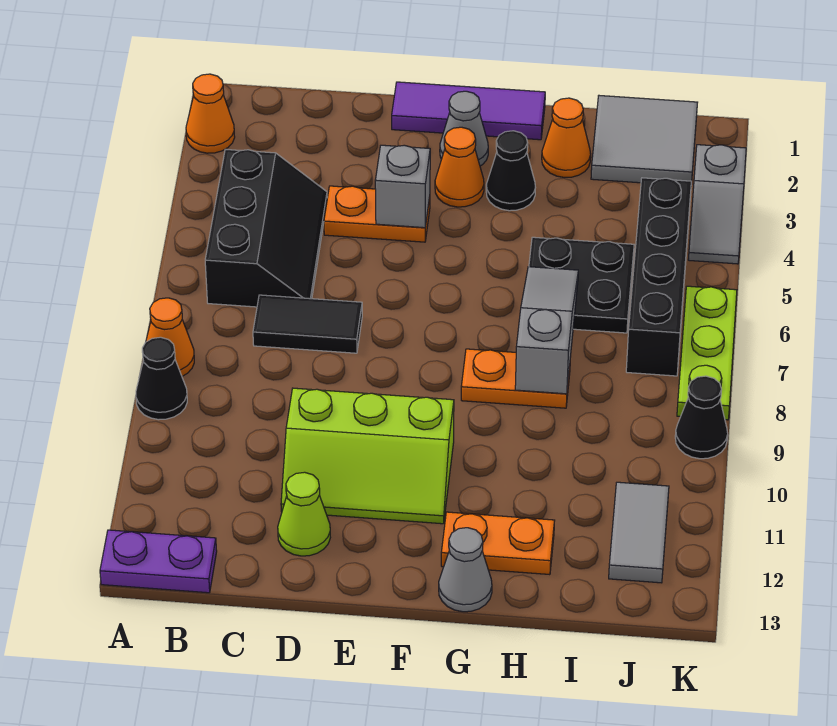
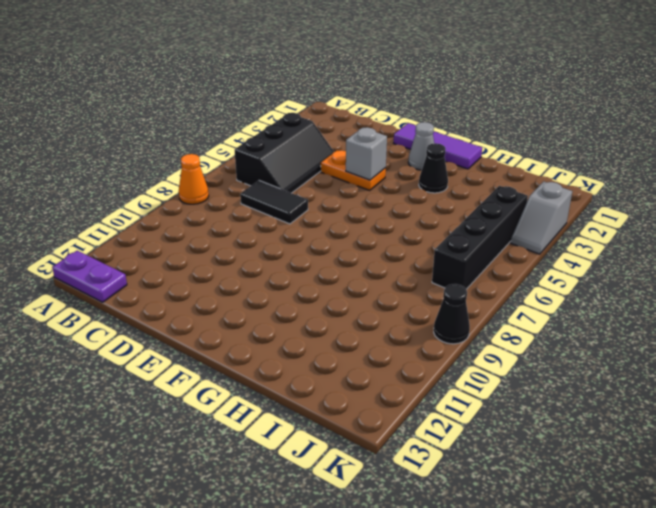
none -> orange 1x1 cone [186,74,235,153]
none -> black 1x1 cone [136,337,187,420]
none -> lime 2x3 slope [281,388,454,524]

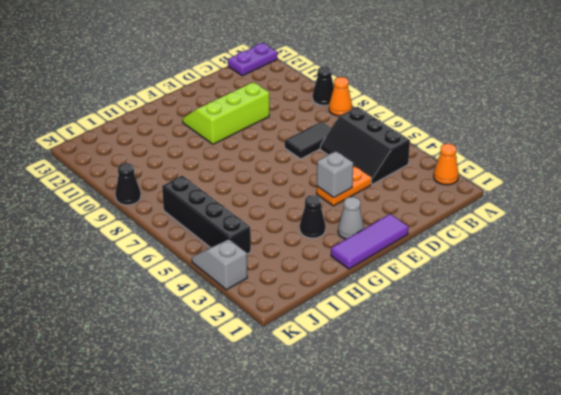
none -> lime 1x1 cone [278,472,330,556]
none -> orange 1x1 cone [435,127,484,207]
none -> orange 1x2 plate [461,349,570,408]

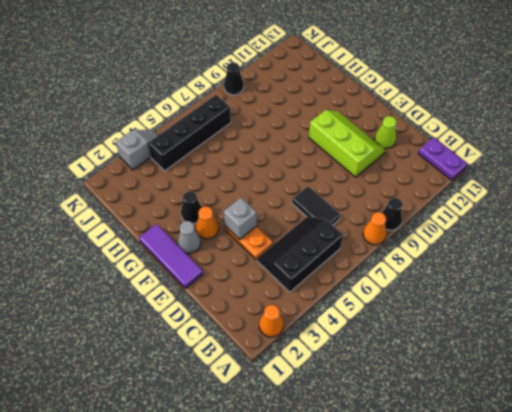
none -> orange 1x2 plate [461,349,570,408]
none -> orange 1x2 plate [441,512,555,575]
none -> grey 1x1 cone [439,528,492,612]

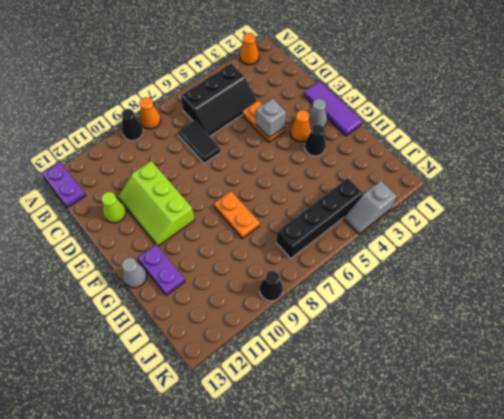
purple 1x2 plate [138,245,185,295] -> orange 1x2 plate [441,512,555,575]
none -> orange 1x1 cone [542,98,591,178]
none -> black 2x2 plate [529,237,634,333]
none -> grey 2x2 tile [591,96,698,184]

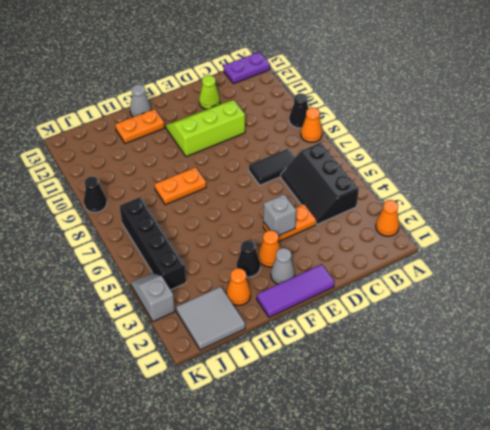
none -> black 2x2 plate [529,237,634,333]
none -> grey 1x2 tile [609,482,669,583]
none -> lime 1x3 plate [677,286,737,420]

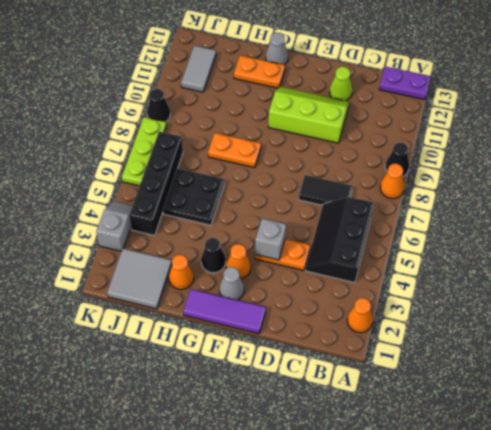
none -> grey 1x3 slope [515,267,578,394]

